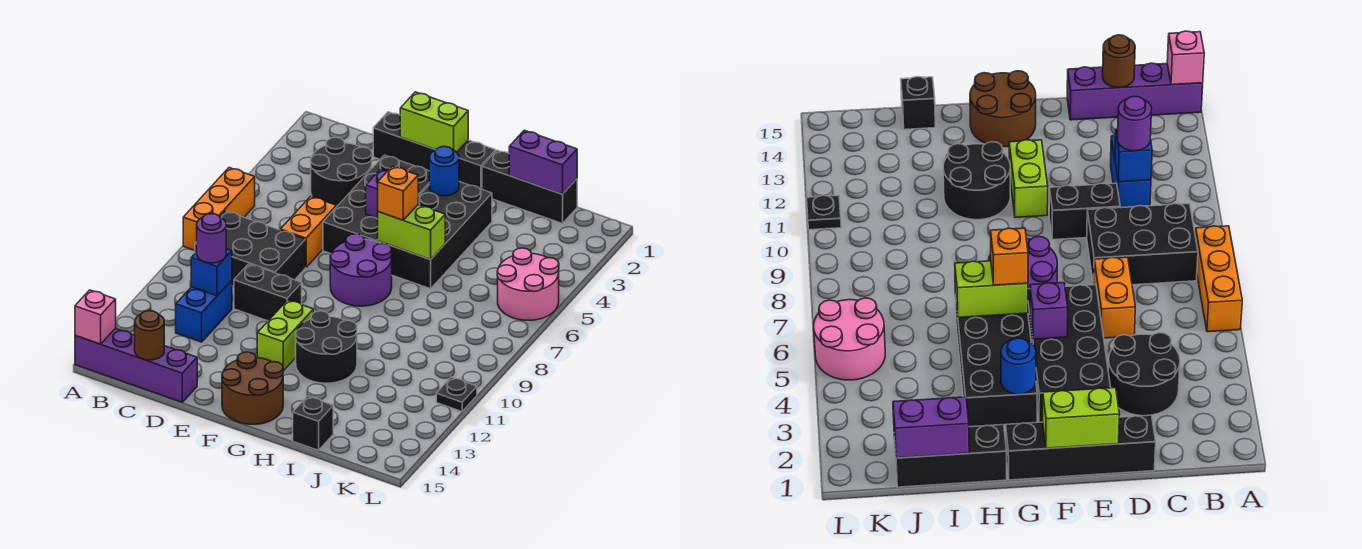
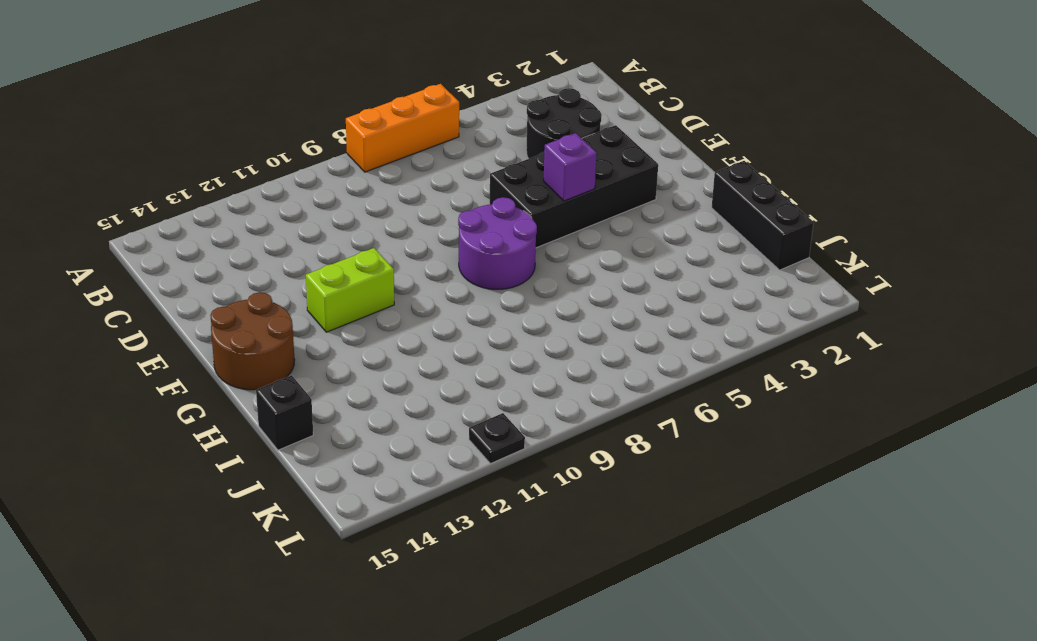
none -> purple 1x4 brick [75,328,197,402]
none -> black 2x3 brick [195,211,306,286]
none -> blue 1x2 brick [176,280,232,342]

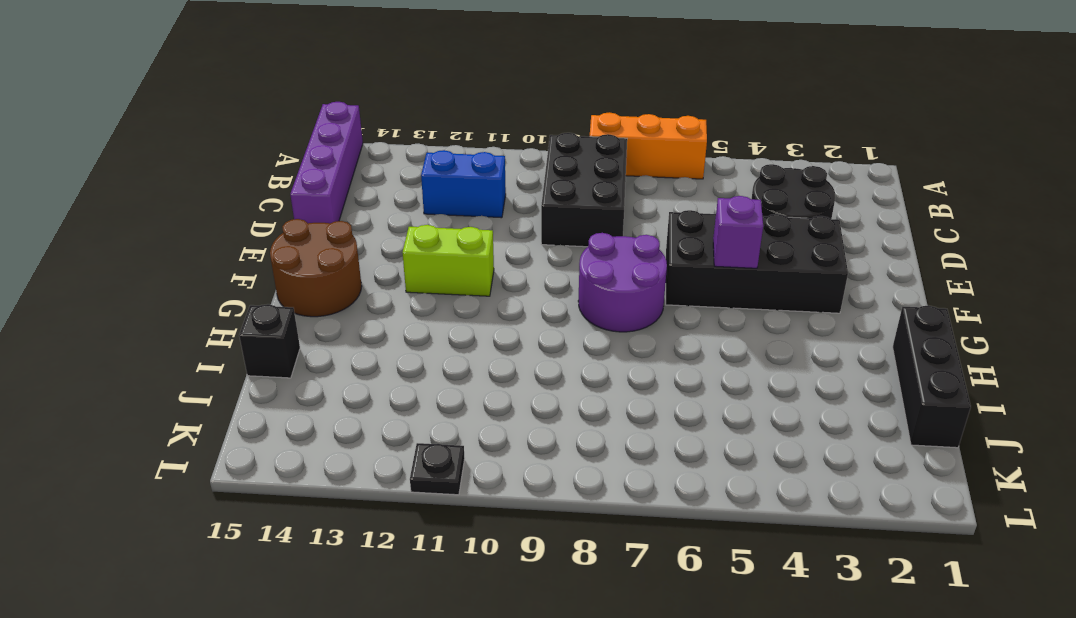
none -> black 1x4 brick [373,112,496,189]
none -> orange 1x2 brick [280,196,337,267]
none -> black 1x2 brick [234,264,302,321]

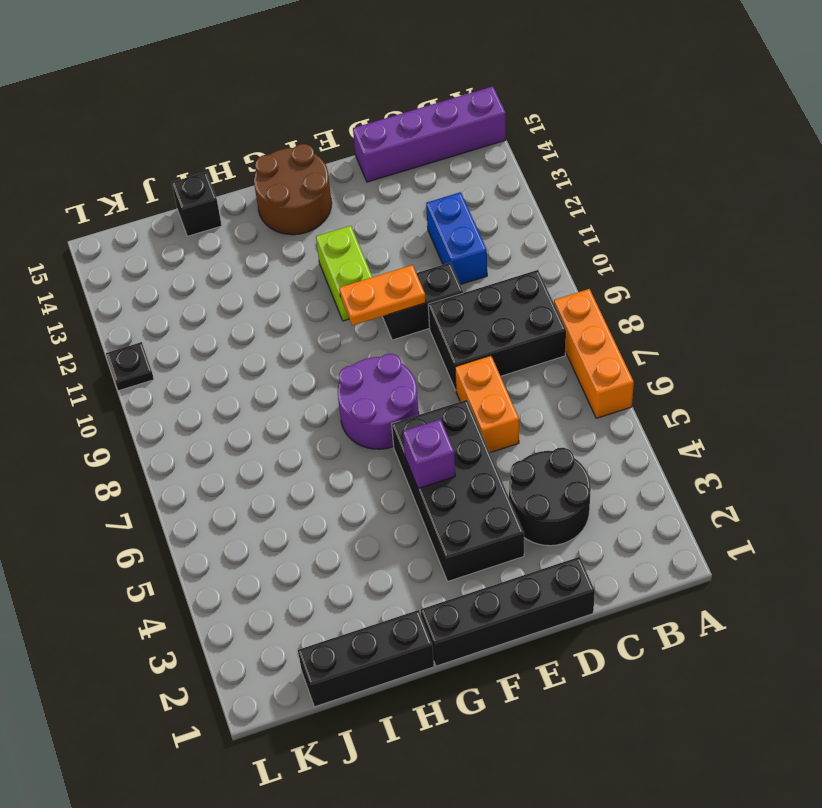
orange 1x2 plate [339,265,426,326] -> none
none -> black 2x4 brick [378,182,492,289]
none -> black 2x2 round brick [296,311,357,383]
none -> pink 2x2 round brick [497,248,559,320]

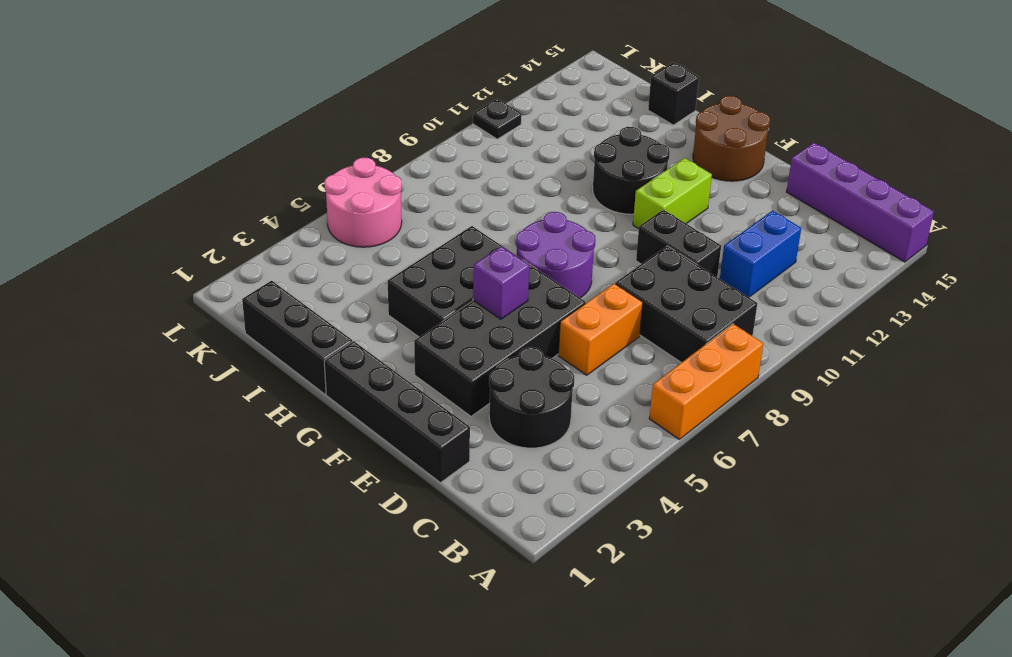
black 2x3 brick [388,226,527,337] -> black 2x4 brick [378,182,492,289]
none -> pink 1x1 brick [75,290,116,344]
none -> blue 1x1 brick [191,249,232,296]
none -> brown 1x1 round brick [135,311,164,360]

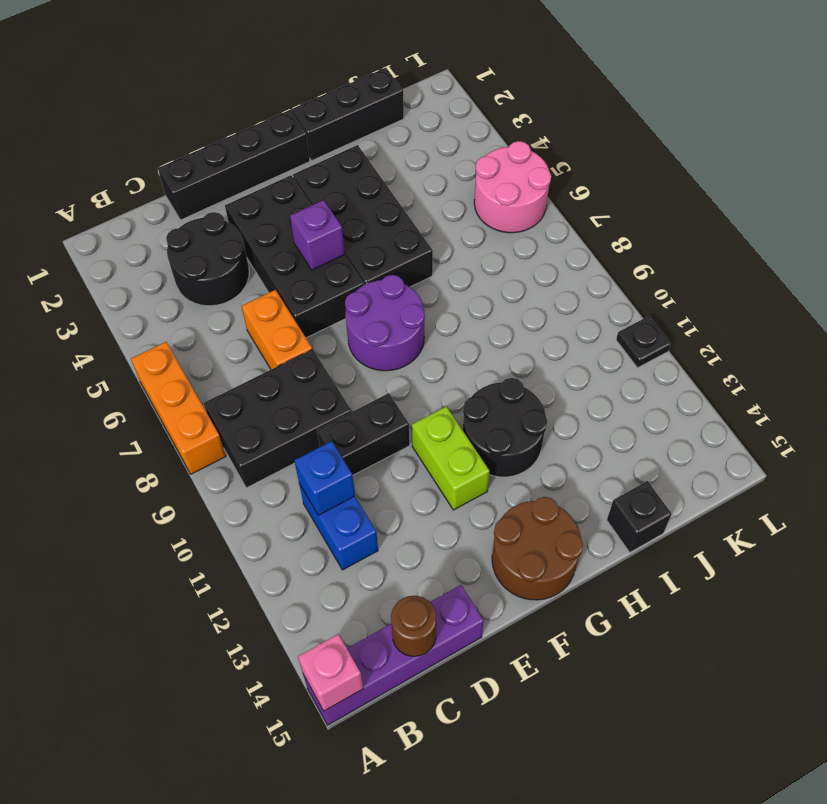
none -> lime 1x2 brick [400,92,468,152]
none -> blue 1x1 round brick [429,146,459,196]
none -> lime 1x2 brick [378,205,445,259]

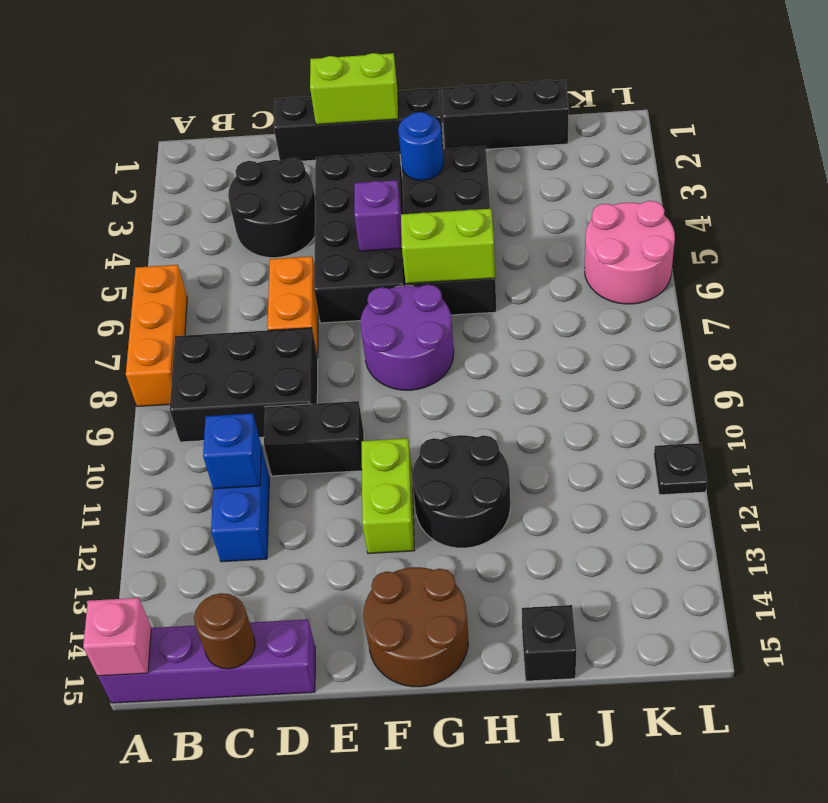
none -> purple 1x2 brick [509,130,577,194]
none -> purple 1x1 round brick [197,214,226,263]
none -> orange 1x1 brick [378,166,418,220]

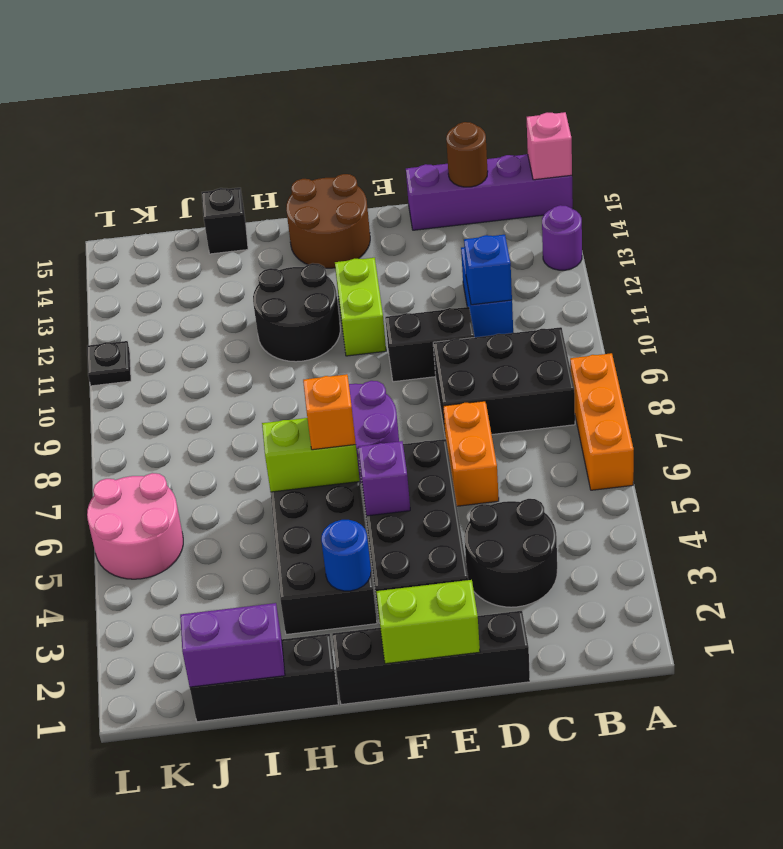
purple 1x1 round brick [542,205,582,270] -> purple 1x1 round brick moved to [197,214,226,263]

